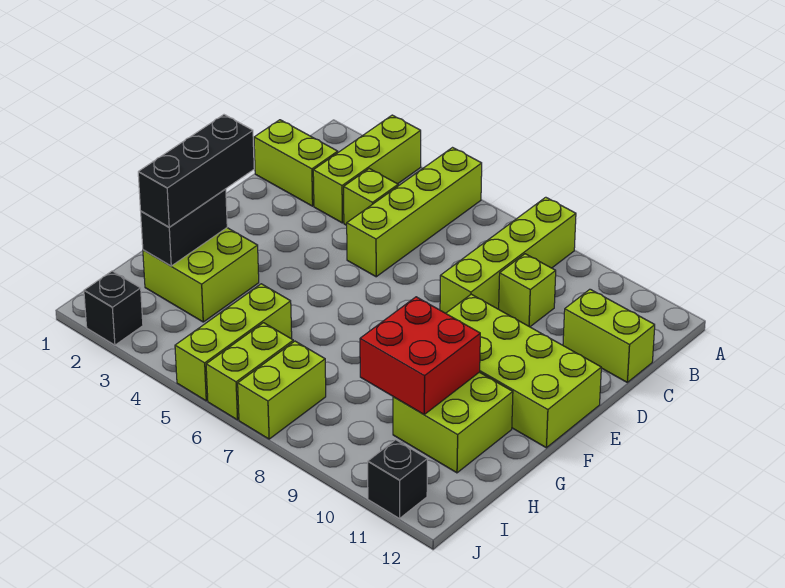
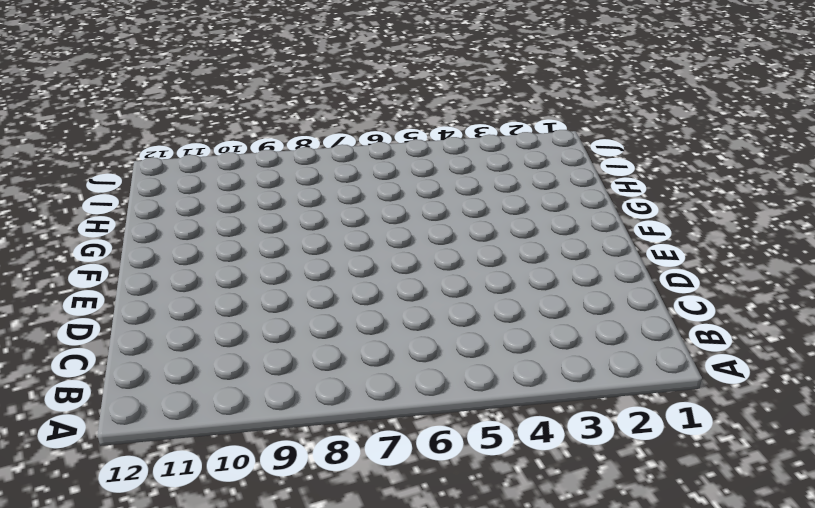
none -> lime 1x3 brick [313,115,421,223]
none -> lime 1x4 brick [347,148,482,277]
none -> lime 1x4 brick [440,197,576,313]

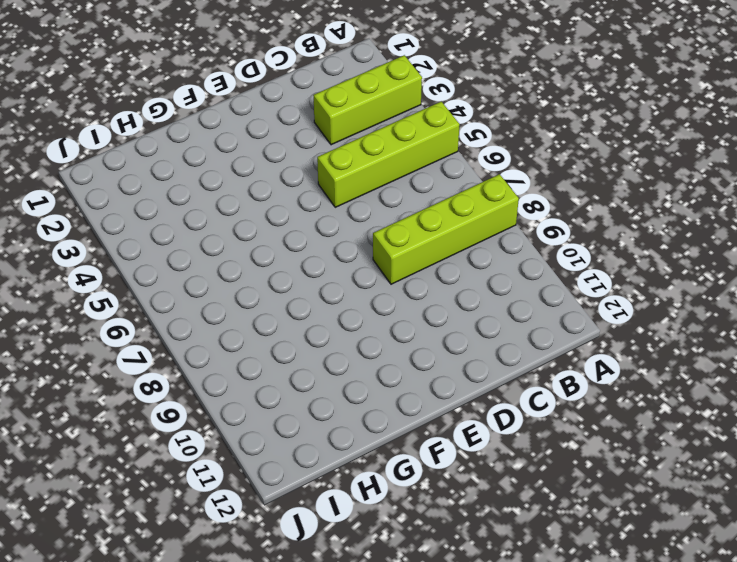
none -> lime 1x2 brick [254,120,338,206]
none -> lime 1x1 brick [344,169,398,225]
none -> lime 1x1 brick [499,254,556,327]

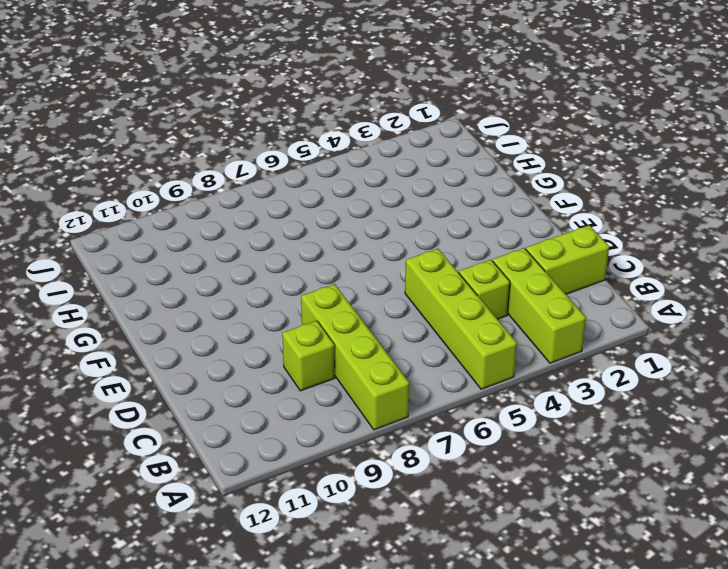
none -> lime 1x2 brick [563,289,655,382]
none -> lime 2x4 brick [446,294,601,448]
none -> lime 2x2 brick [143,228,259,322]

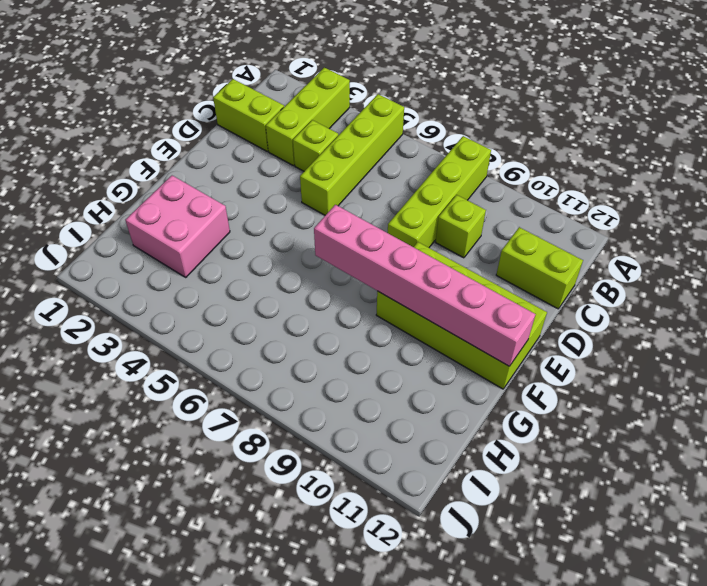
pink 1x6 brick [314,205,536,366] -> none
pink 2x2 brick [125,176,230,277] -> lime 2x2 brick [143,228,259,322]
none -> lime 2x2 brick [393,372,513,473]
none -> lime 1x3 brick [175,284,292,401]
none -> lime 1x2 brick [206,323,293,420]

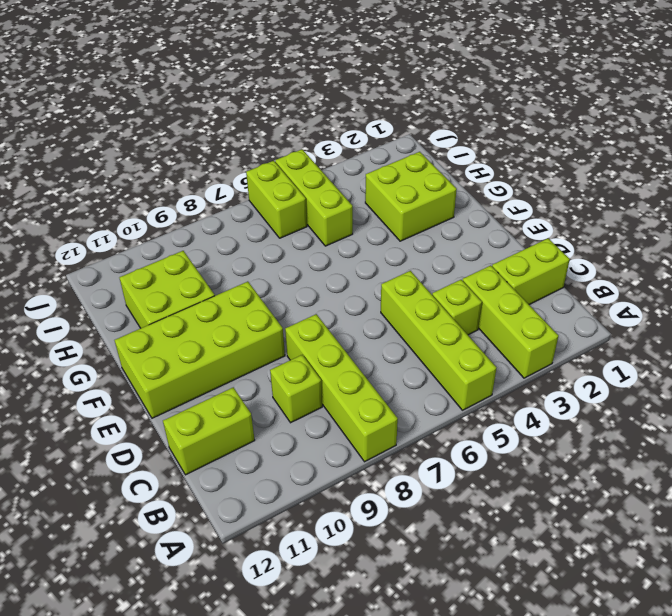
none -> lime 1x2 brick [238,341,326,439]
none -> black 1x1 brick [84,271,143,345]
none -> black 1x1 brick [368,440,427,519]

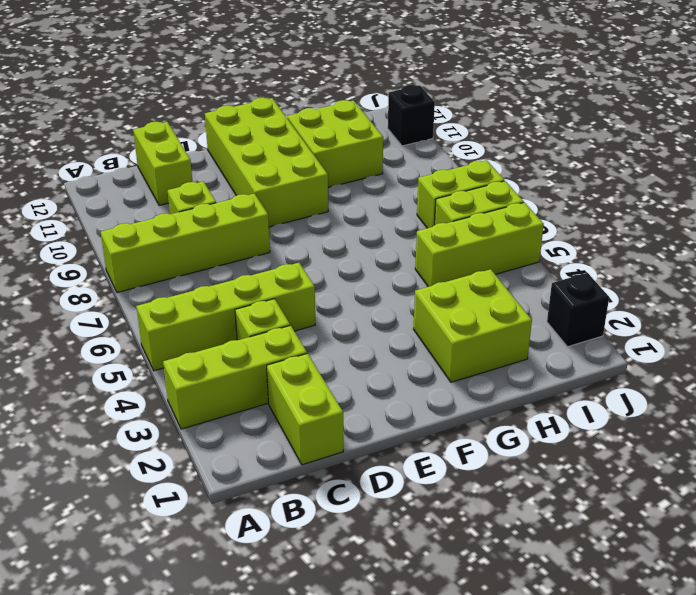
none -> black 1x2 brick [141,189,227,266]
none -> red 2x2 brick [360,297,480,414]
none -> black 1x3 brick [138,115,254,227]

